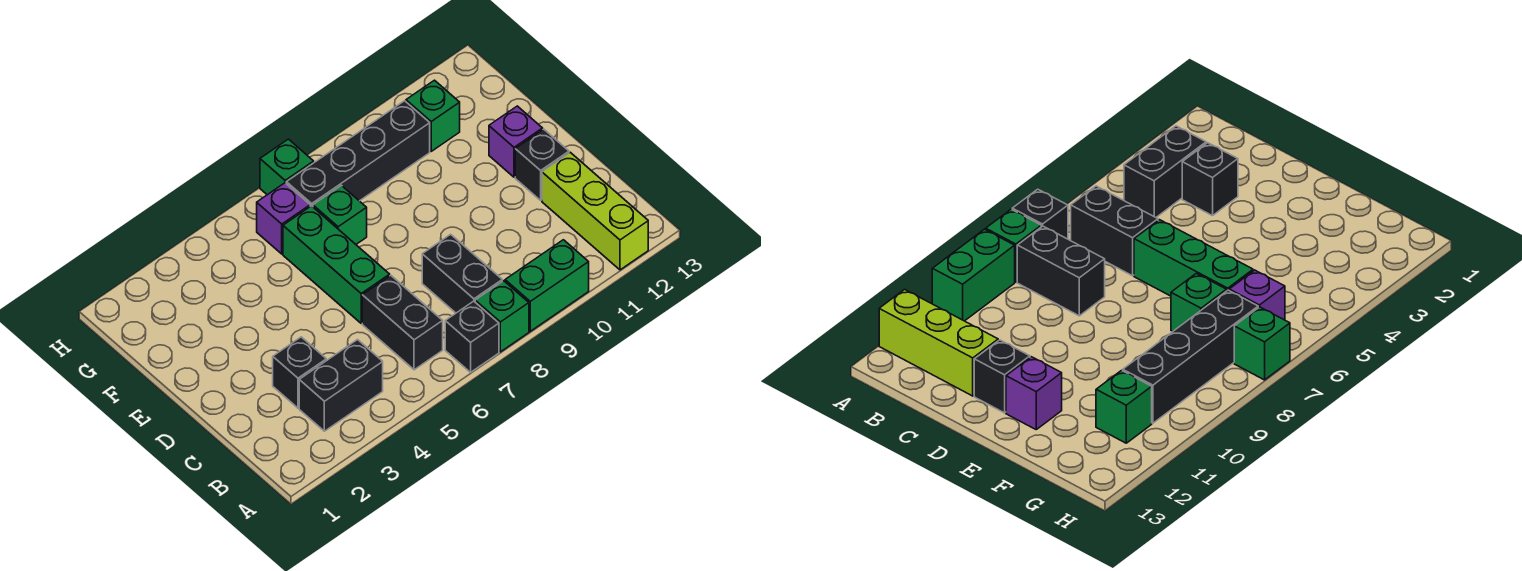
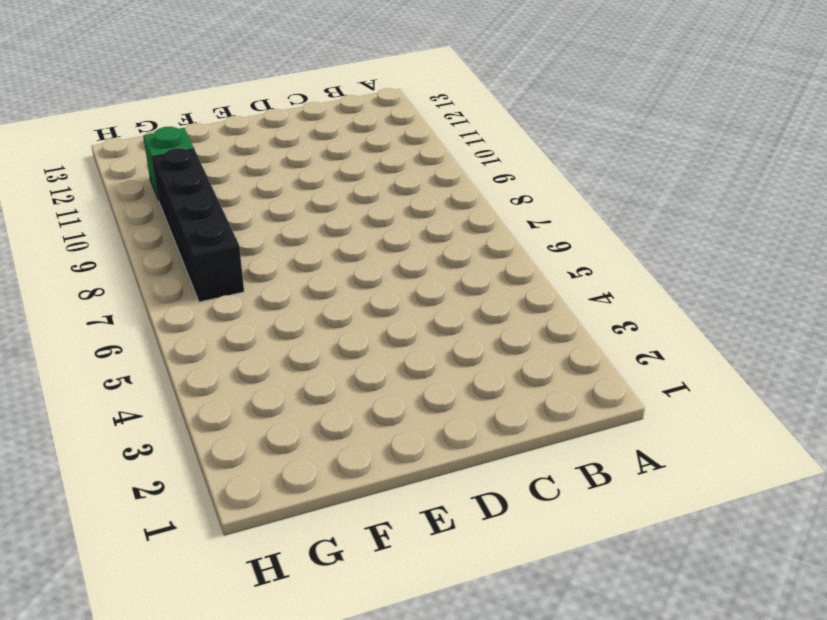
none -> black 1x1 brick [445,301,499,372]
none -> green 1x1 brick [475,281,529,352]
none -> green 1x2 brick [505,240,589,331]

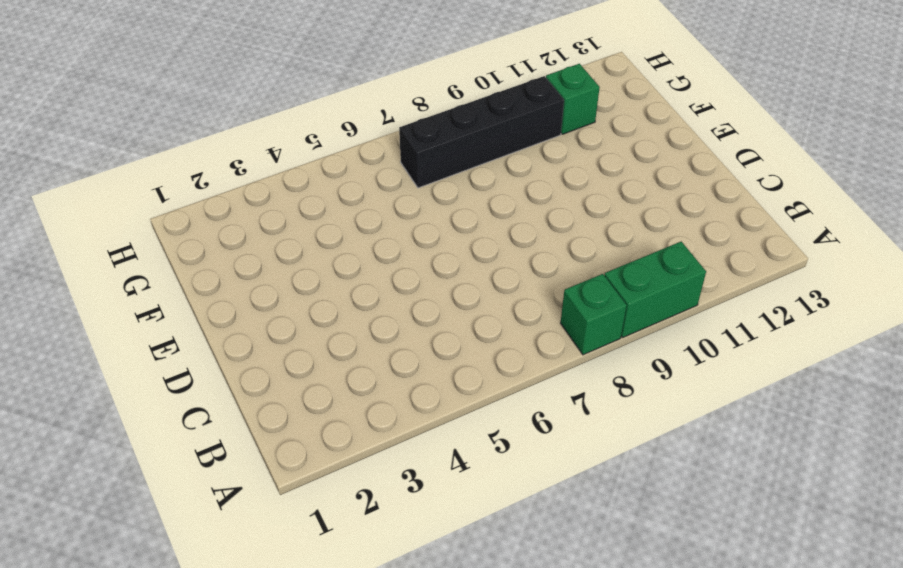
none -> black 1x1 brick [445,301,499,372]
none -> lime 1x3 brick [542,152,648,270]
none -> black 1x2 brick [299,340,383,431]

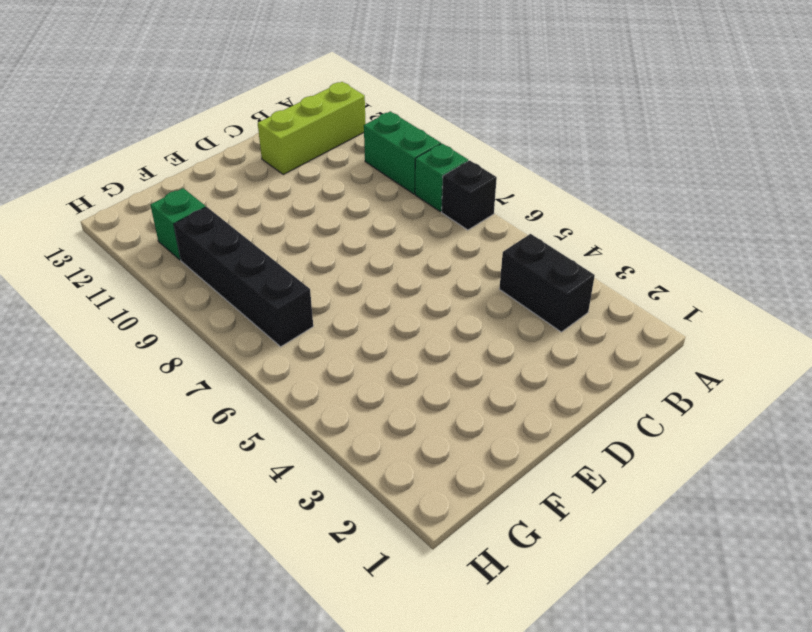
none -> black 1x2 brick [362,276,443,370]
none -> black 1x2 brick [422,234,502,313]
none -> black 1x1 brick [273,337,326,408]

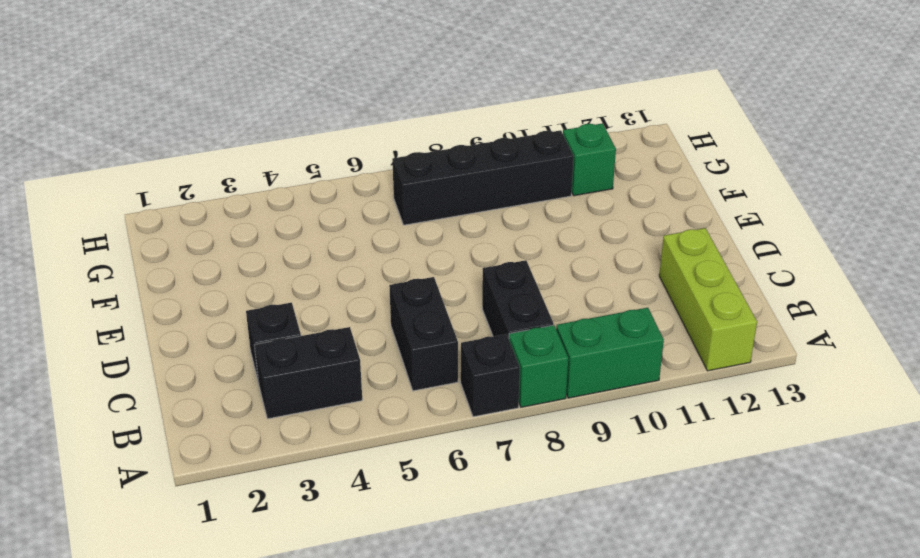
none -> green 1x3 brick [283,206,390,323]
none -> black 1x1 brick [515,129,569,200]
none -> purple 1x1 brick [489,106,543,177]

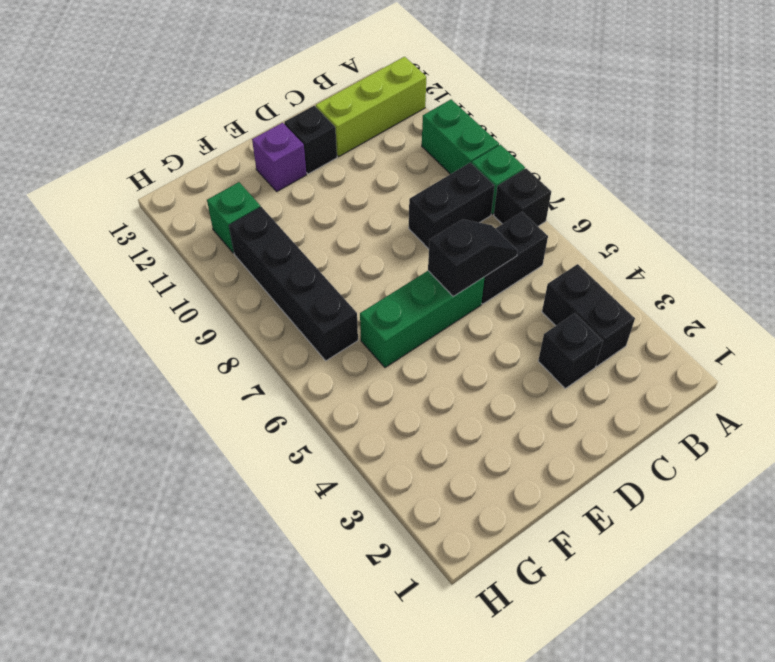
black 1x2 slope [428,219,518,297] -> none
none -> green 1x1 brick [313,185,367,244]
none -> purple 1x1 brick [257,183,310,254]
none -> green 1x1 brick [260,139,314,195]

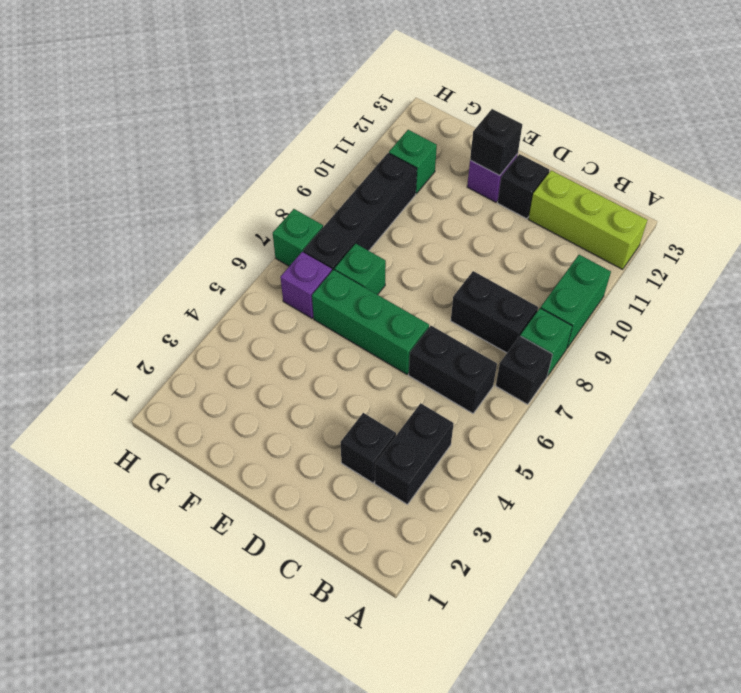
black 1x1 brick [470,109,522,176] -> none

